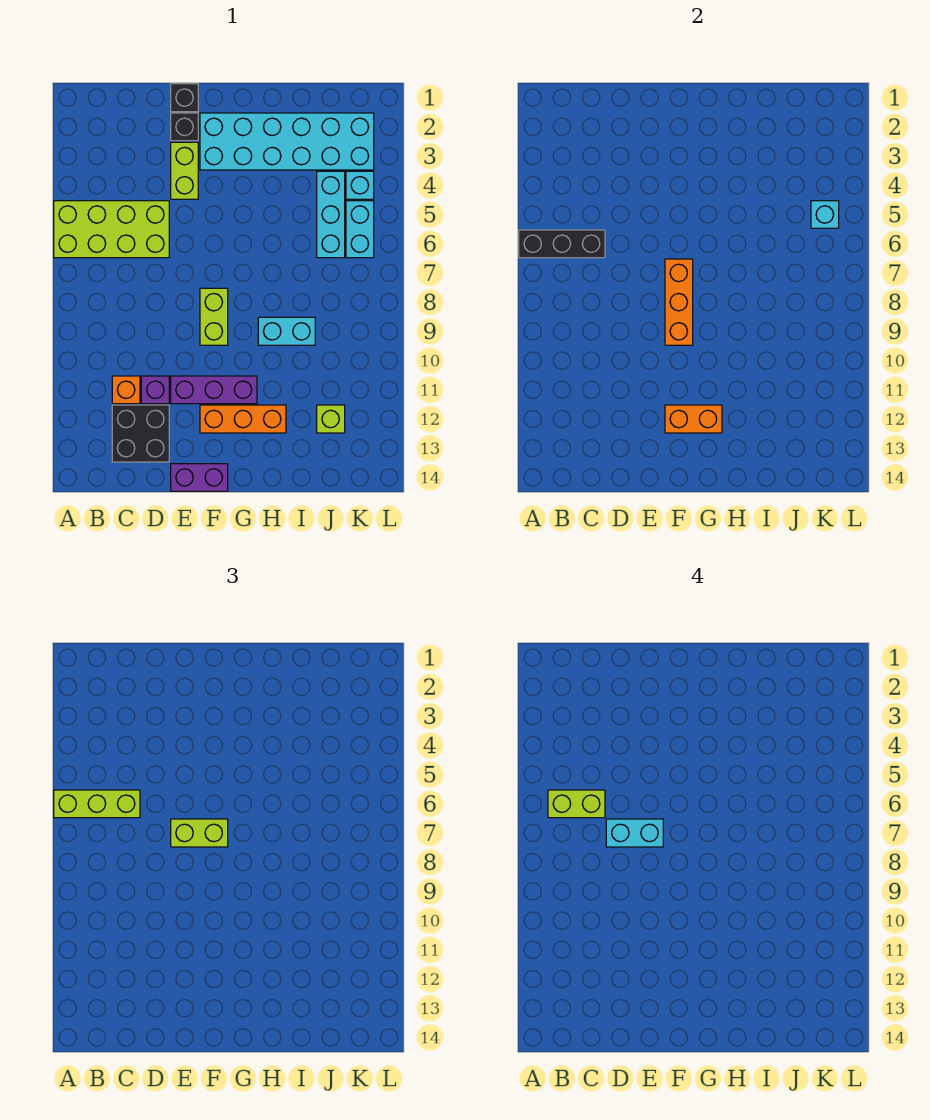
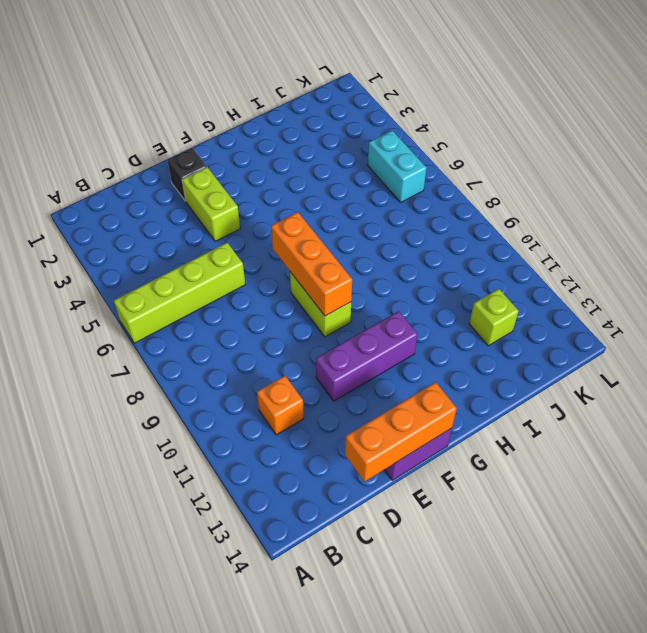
lime 1x4 brick [114,243,245,343] -> lime 2x4 brick [54,201,169,258]
orange 1x3 brick [345,382,457,481] -> orange 1x3 brick moved to [200,405,286,433]
none -> black 2x2 brick [112,405,169,462]
none -> purple 1x1 brick [141,376,169,404]
none -> black 1x1 brick [171,84,198,112]

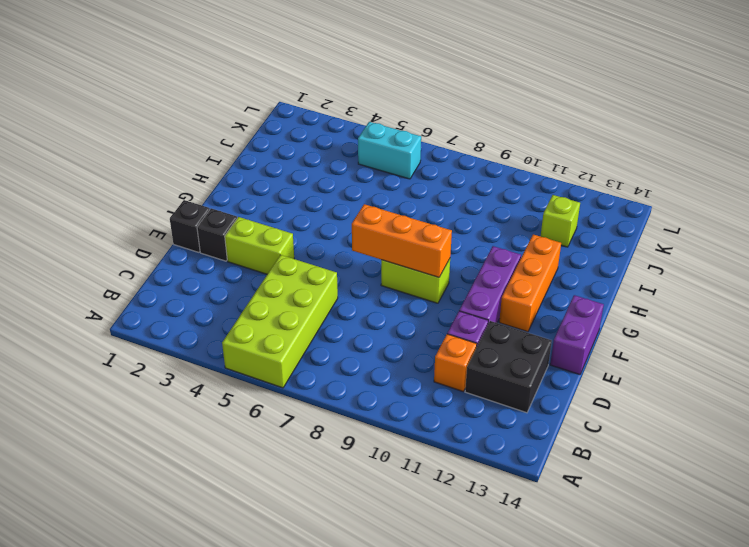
none -> cyan 2x6 brick [200,113,374,170]
none -> cyan 1x2 brick [258,317,315,345]
none -> cyan 1x3 brick [317,171,345,258]

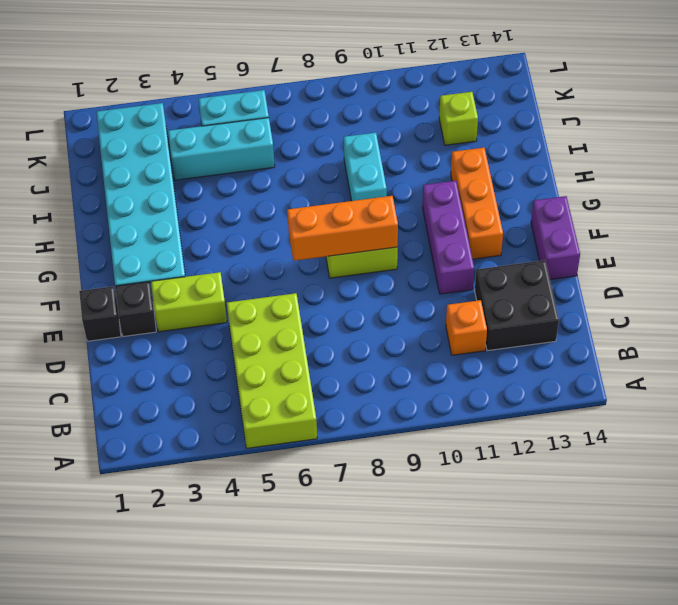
none -> purple 1x1 brick [141,376,169,404]
none -> cyan 1x1 brick [346,171,374,199]
none -> black 1x3 brick [519,230,605,258]

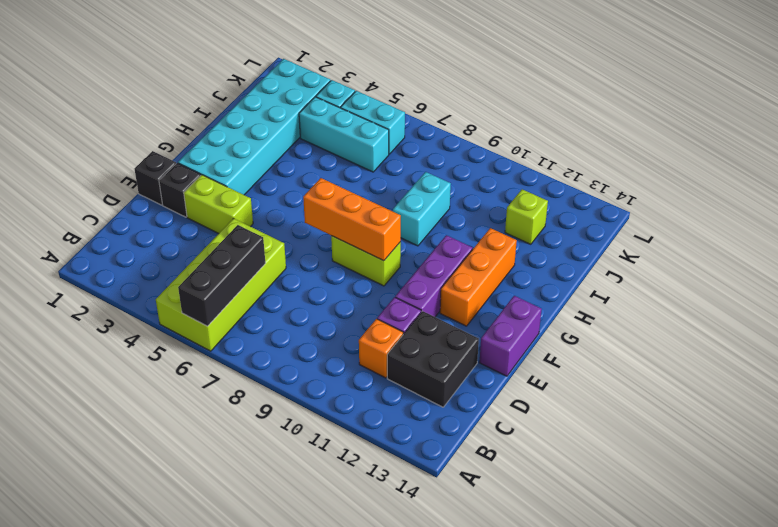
none -> orange 1x2 brick [665,405,722,433]
none -> cyan 1x1 brick [811,201,839,228]
none -> lime 1x3 brick [54,790,140,818]

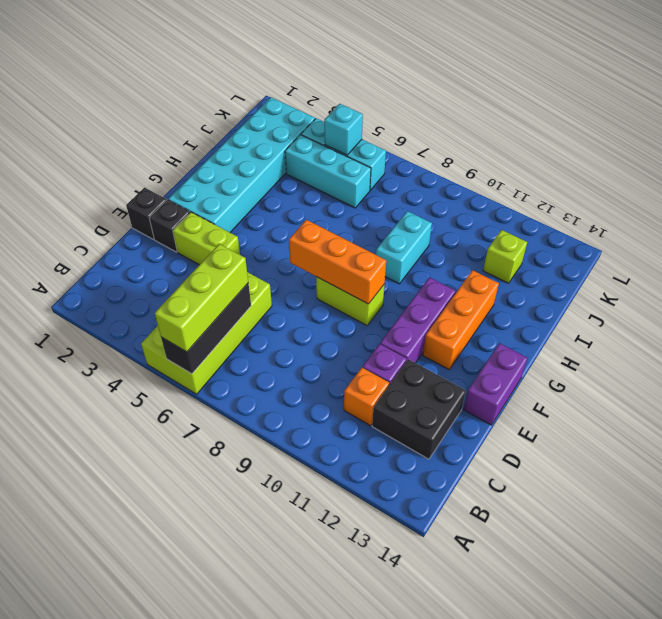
none -> orange 1x2 brick [665,405,722,433]
none -> lime 1x2 brick [171,819,228,847]
none -> lime 1x2 brick [548,790,605,818]

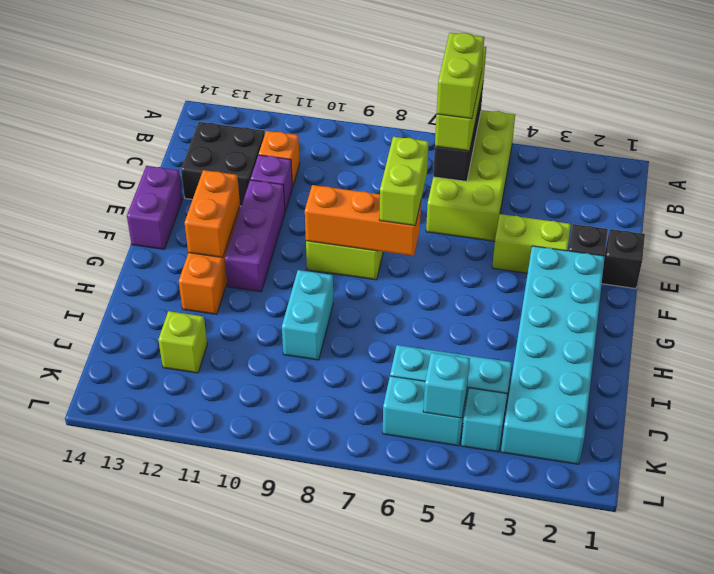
none -> cyan 1x2 brick [606,819,663,847]

